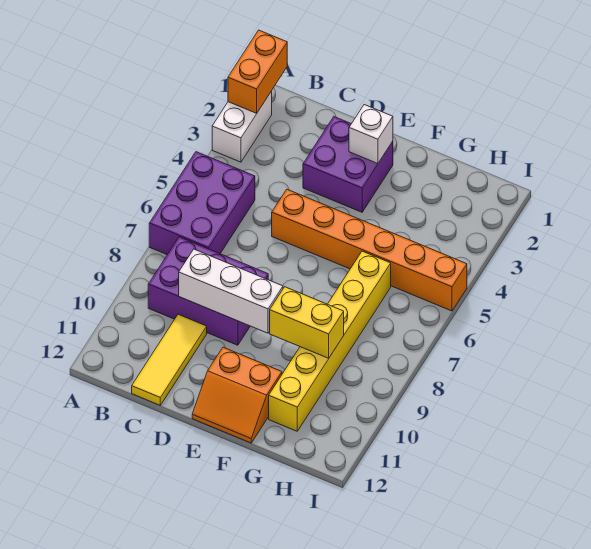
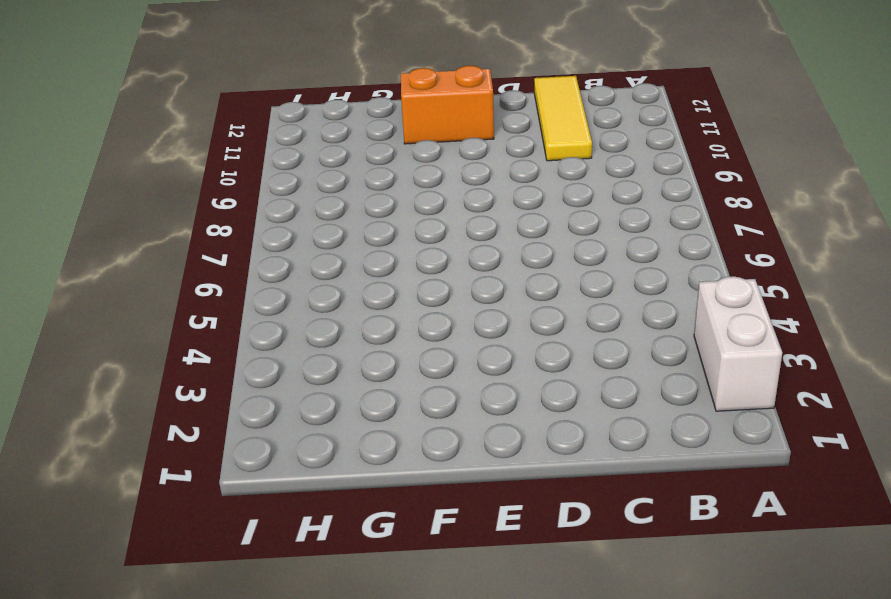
none -> purple 2x3 brick [149,152,255,255]
none -> purple 2x3 brick [148,237,268,345]
none -> purple 2x2 brick [303,117,393,212]

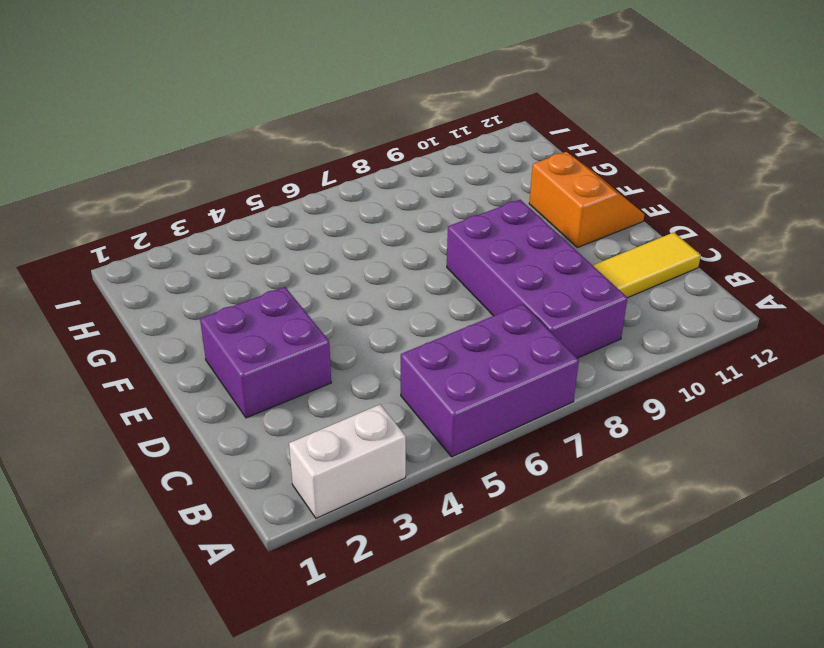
purple 2x4 brick [447,200,628,358] -> purple 2x3 brick [148,237,268,345]
none -> orange 1x6 brick [272,189,467,311]
none -> yellow 1x6 brick [269,251,391,431]
none -> orange 1x2 brick [228,30,287,113]

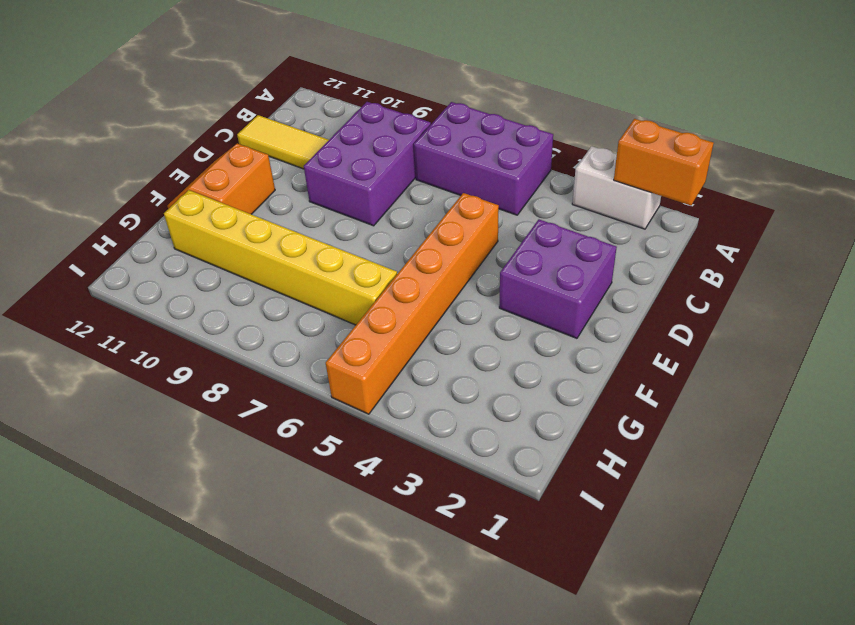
none -> white 1x3 brick [179,249,283,333]
none -> white 1x1 brick [349,105,393,164]
none -> yellow 1x2 brick [270,287,344,358]

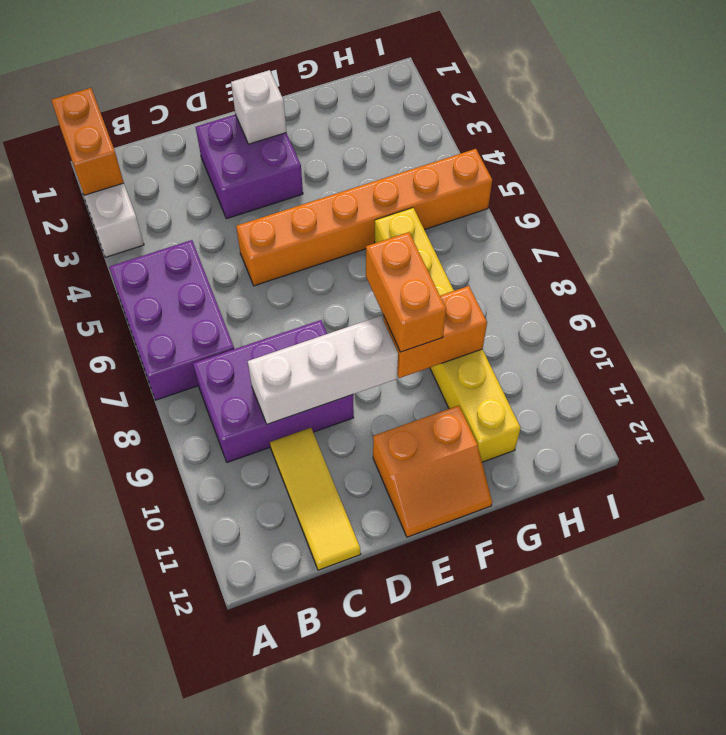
orange 1x2 brick [366,232,446,352] -> none
orange 1x2 brick [383,286,487,378] -> yellow 1x2 brick [270,287,344,358]

